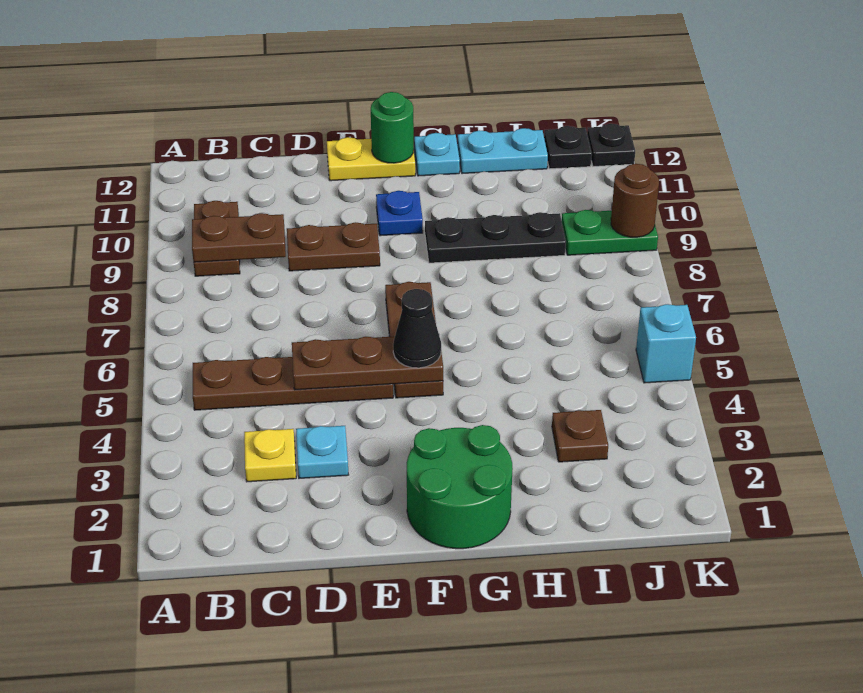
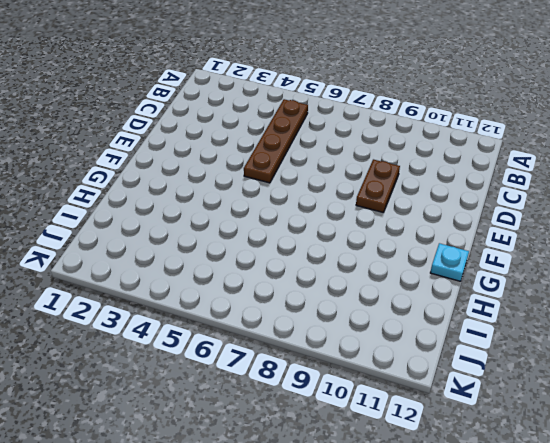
none -> brown 1x2 plate [194,201,240,276]
none -> yellow 1x1 plate [244,429,296,482]
none -> cyan 1x1 plate [296,426,348,478]

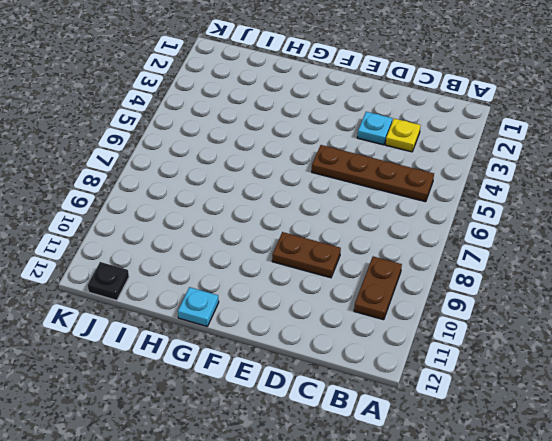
none -> yellow 1x2 plate [327,137,415,181]
none -> green 2x2 round brick [407,425,513,549]
none -> brown 1x3 plate [385,282,443,398]

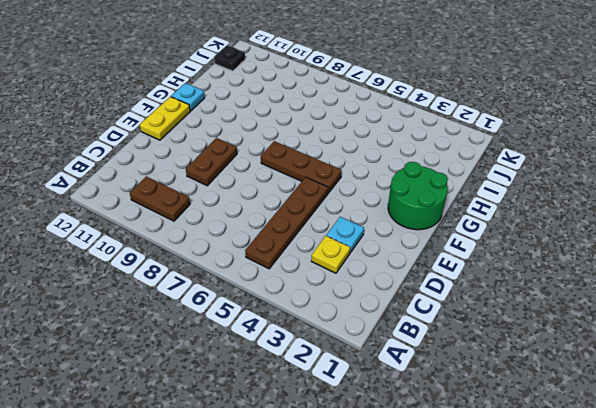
none -> blue 1x1 plate [376,191,423,236]
none -> black 1x3 plate [425,212,566,263]
none -> cyan 1x2 plate [458,128,548,174]

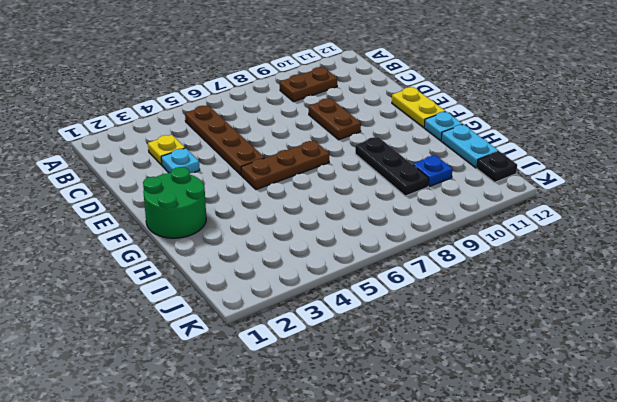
blue 1x1 plate [413,155,452,187] -> blue 1x1 plate moved to [376,191,423,236]
none -> brown 1x1 plate [552,410,608,462]
none -> green 1x2 plate [562,210,658,255]
none -> cyan 1x1 brick [636,304,696,383]

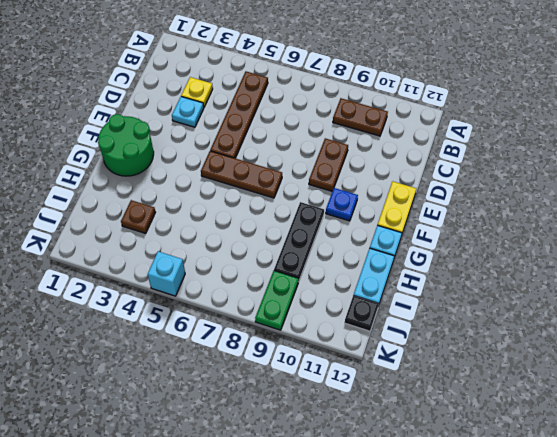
none -> black 1x1 plate [587,124,635,166]
none -> brown 1x2 plate [192,213,286,262]
none -> brown 1x3 plate [292,336,443,390]

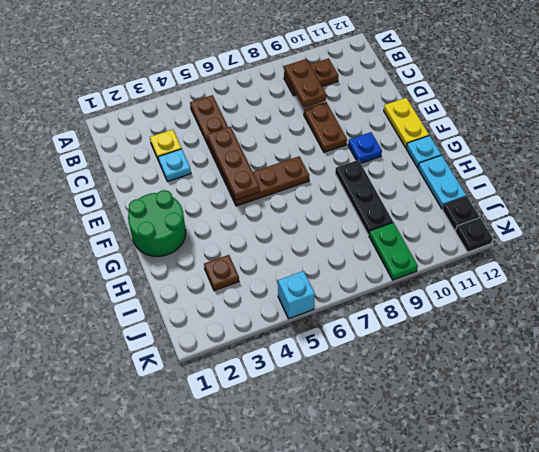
none -> green 1x1 round brick [371,92,414,163]
none -> brown 1x1 round brick [611,164,659,237]
none -> black 1x1 cone [393,289,441,368]

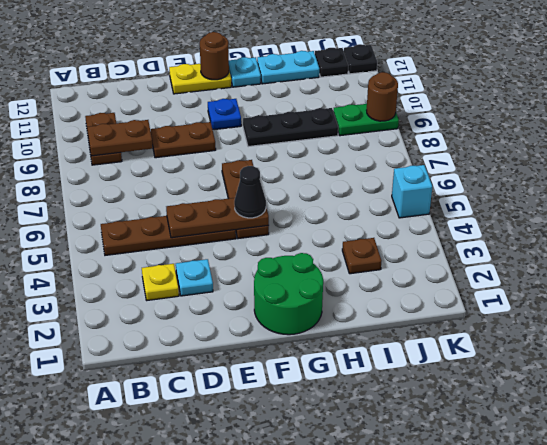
brown 1x1 round brick [200,32,229,80] -> green 1x1 round brick [371,92,414,163]

